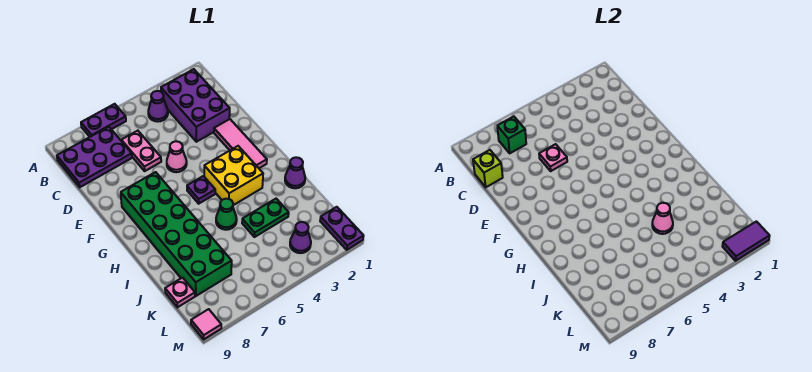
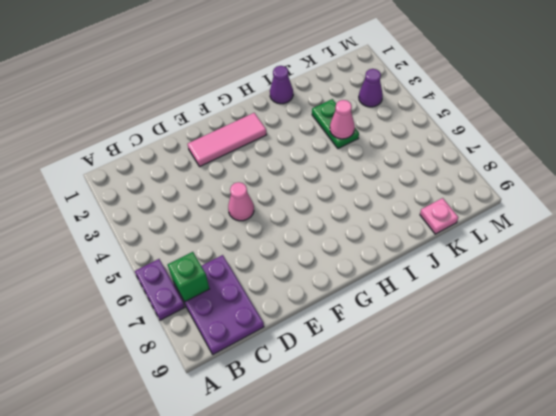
none -> purple 2x3 brick [161,69,230,142]
none -> purple 1x1 cone [148,91,168,122]
none -> pink 1x2 plate [121,131,161,171]

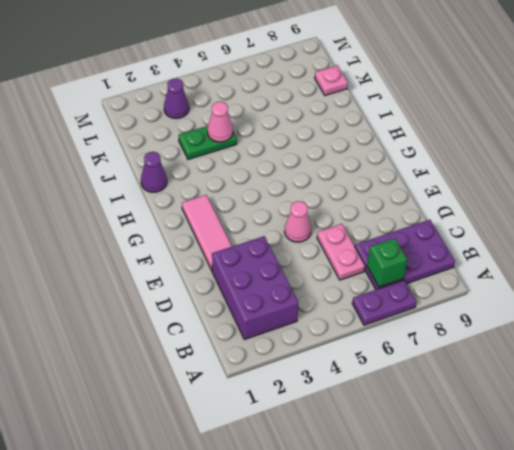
none -> purple 1x1 cone [148,91,168,122]
none -> green 2x6 brick [121,172,232,296]
none -> yellow 2x2 brick [204,146,263,205]

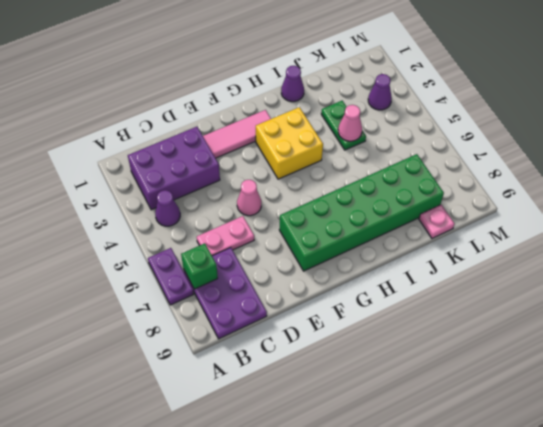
none -> purple 1x1 plate [187,176,215,204]
none -> green 1x1 cone [216,199,237,230]
none -> purple 1x2 plate [320,207,363,250]

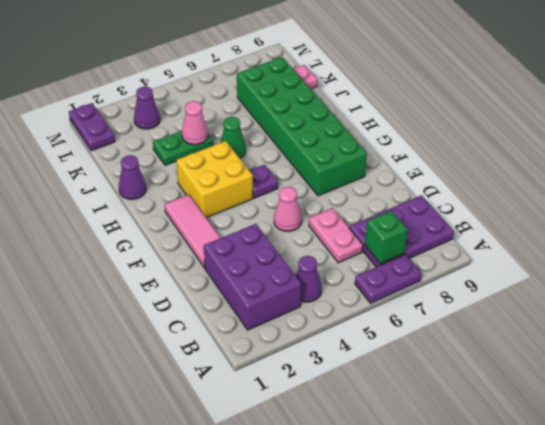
none -> pink 1x1 tile [191,309,221,339]
none -> lime 1x1 brick [473,150,503,187]
none -> pink 1x1 plate [539,144,567,171]

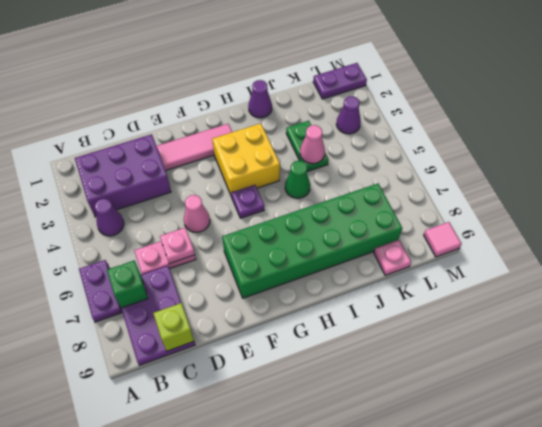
none -> purple 1x2 tile [722,221,769,261]

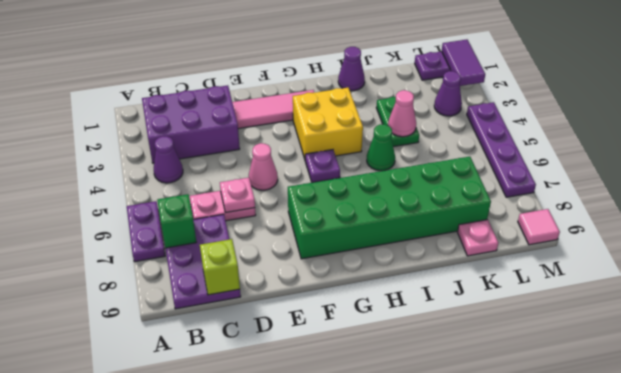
purple 1x4 plate [467,102,536,197] -> none

